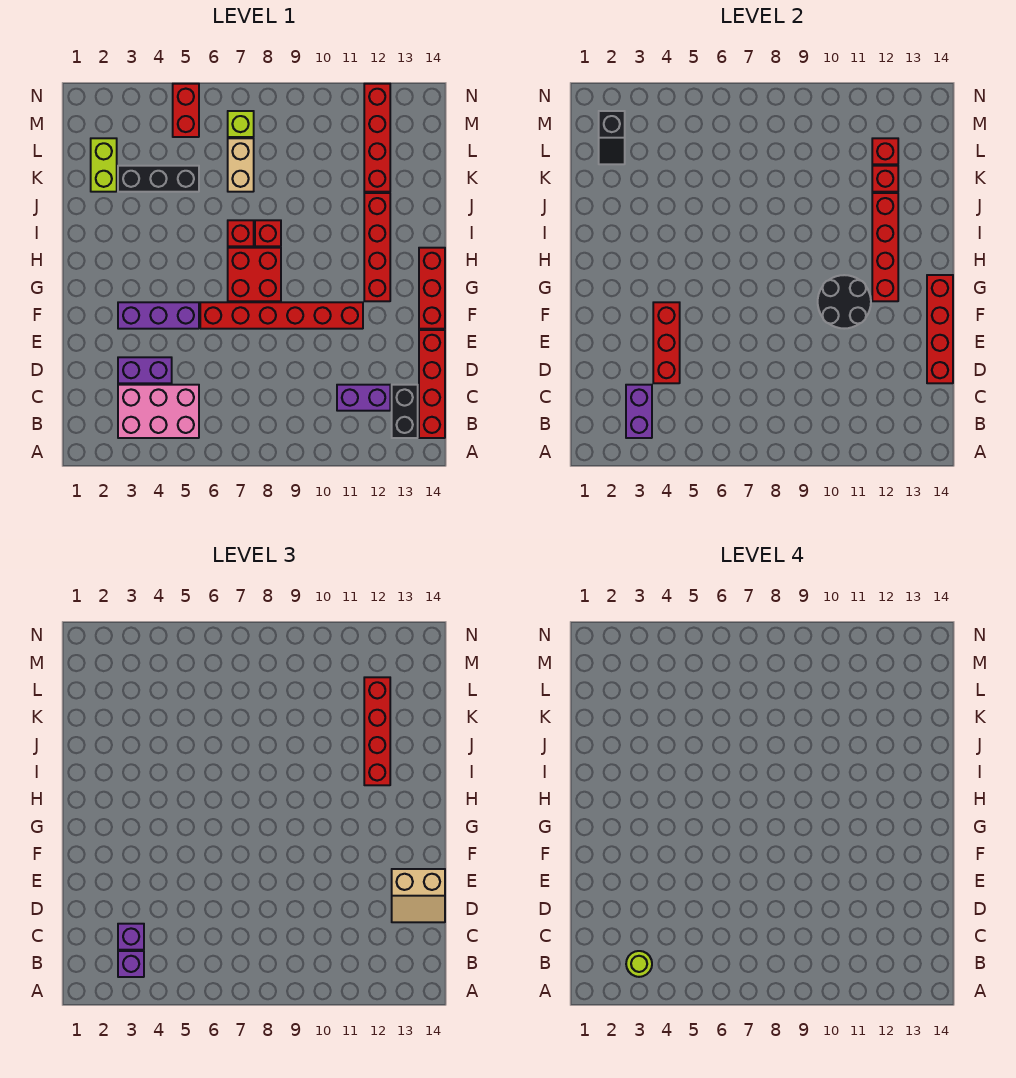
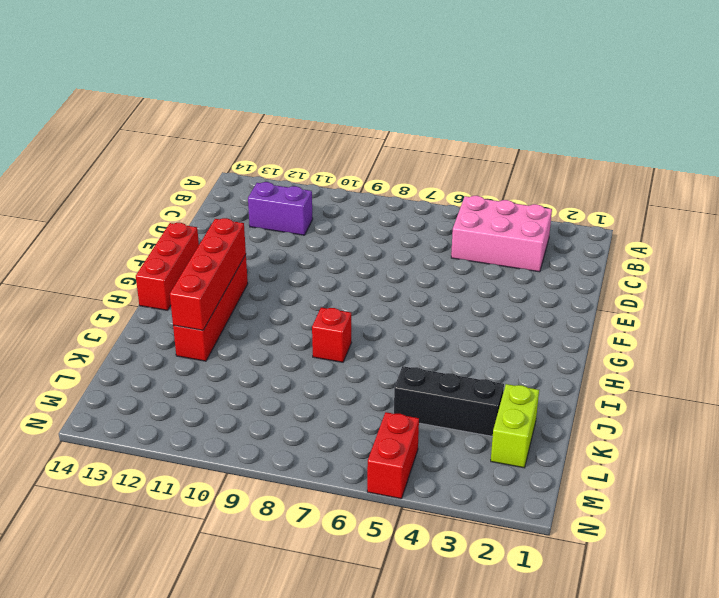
none -> black 1x2 brick [392,385,418,438]
none -> red 1x4 brick [419,330,445,438]
none -> purple 1x2 brick [118,357,172,383]
none -> purple 1x3 brick [118,302,199,329]

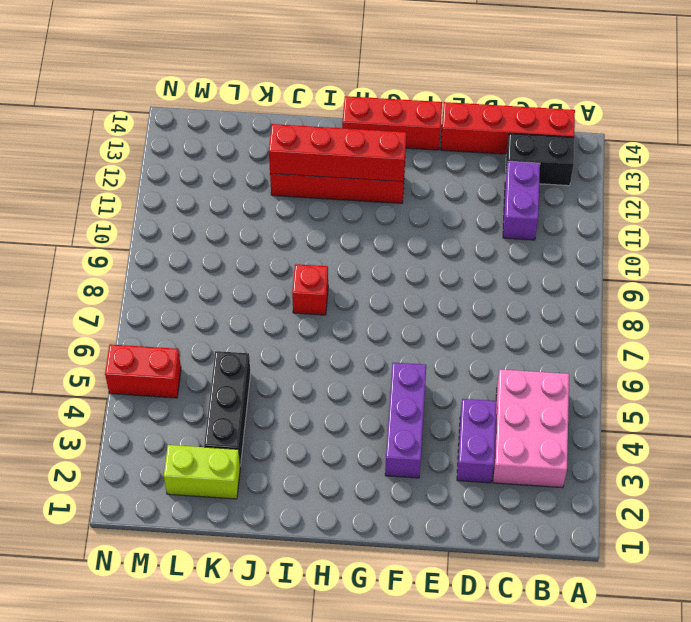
none -> red 1x6 brick [200,302,363,329]
none -> red 2x2 brick [228,248,281,301]
none -> red 1x1 brick [228,220,254,246]
none -> tan 1x2 brick [228,138,254,192]

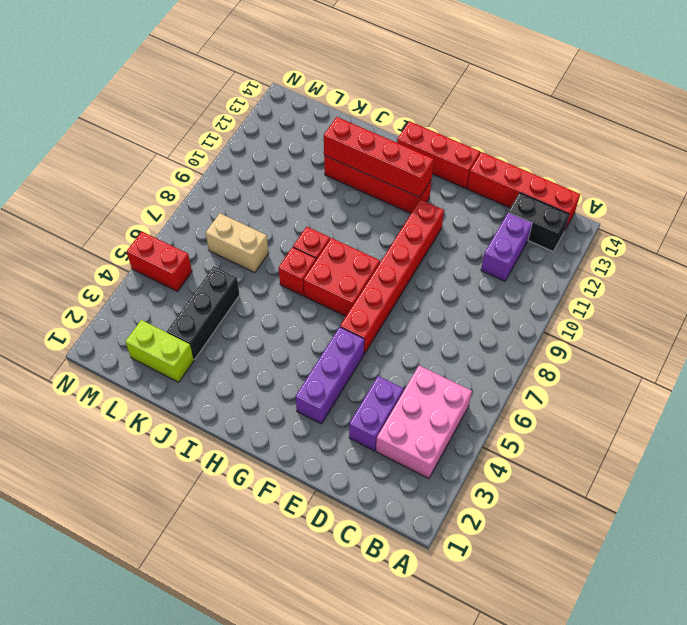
none -> red 1x4 brick [364,84,390,192]
none -> lime 1x1 brick [228,111,254,137]
none -> purple 1x2 brick [626,385,652,438]
none -> red 1x3 brick [653,302,680,383]

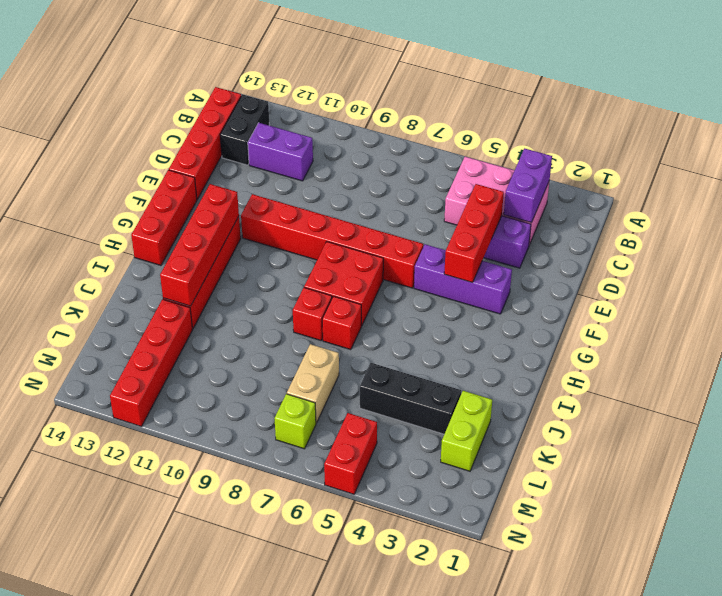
none -> red 1x4 brick [927,275,953,383]
none -> black 2x2 round brick [818,275,871,329]
none -> red 1x1 brick [872,166,898,192]
none -> black 1x2 slope [599,111,625,164]

